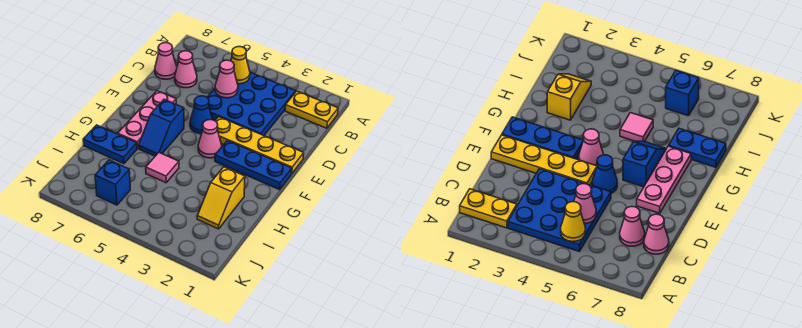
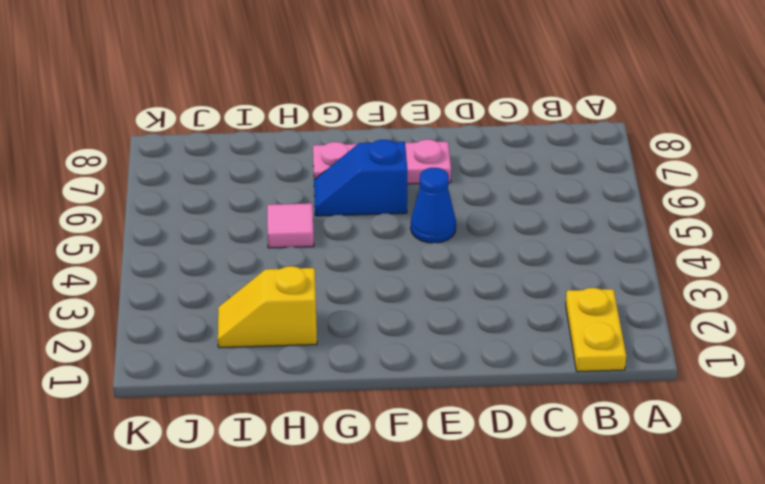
none -> blue 3x3 plate [207,72,296,135]
none -> pink 1x1 cone [175,51,197,88]
none -> pink 1x1 cone [155,43,177,79]

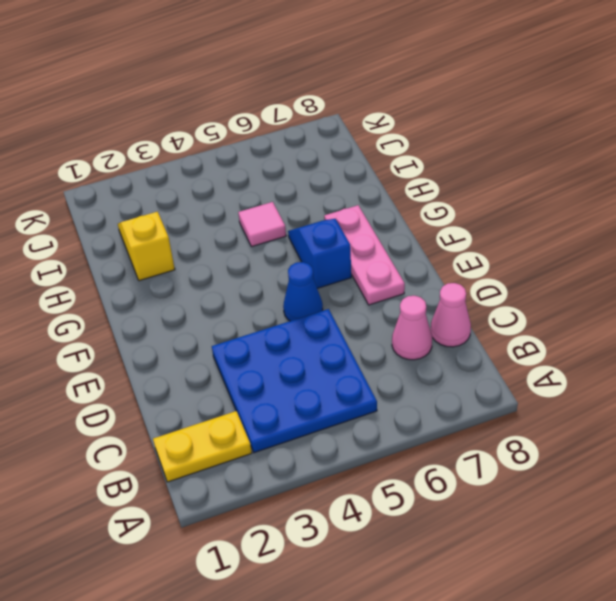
none -> yellow 1x4 plate [215,117,304,174]
none -> blue 1x3 plate [215,141,292,190]
none -> pink 1x1 cone [198,120,222,158]

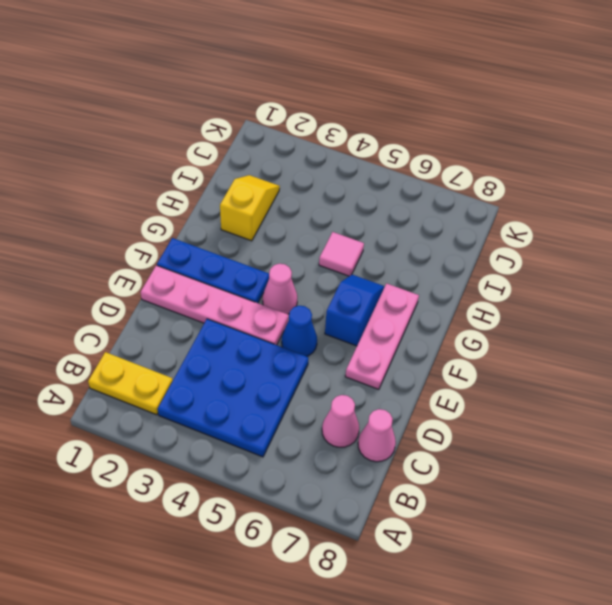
pink 1x4 plate [141,265,289,345] -> yellow 1x4 plate [215,117,304,174]
none -> blue 1x2 plate [83,125,137,164]
none -> blue 1x1 brick [95,160,130,205]
none -> yellow 1x1 cone [231,47,250,84]

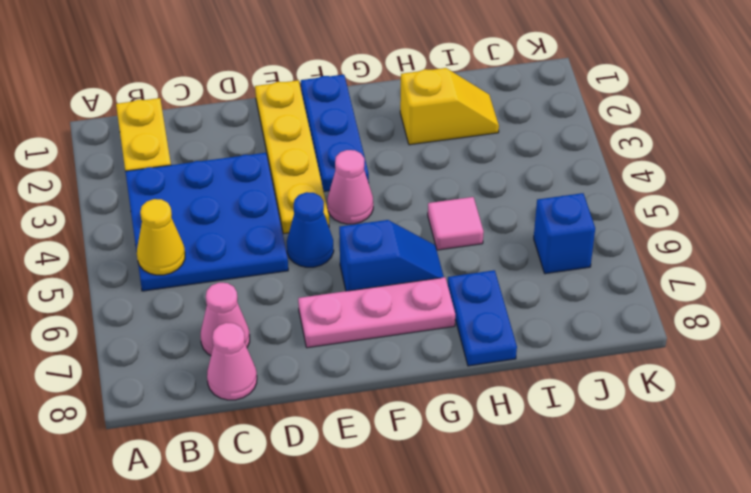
none -> pink 1x1 cone [215,60,238,98]

